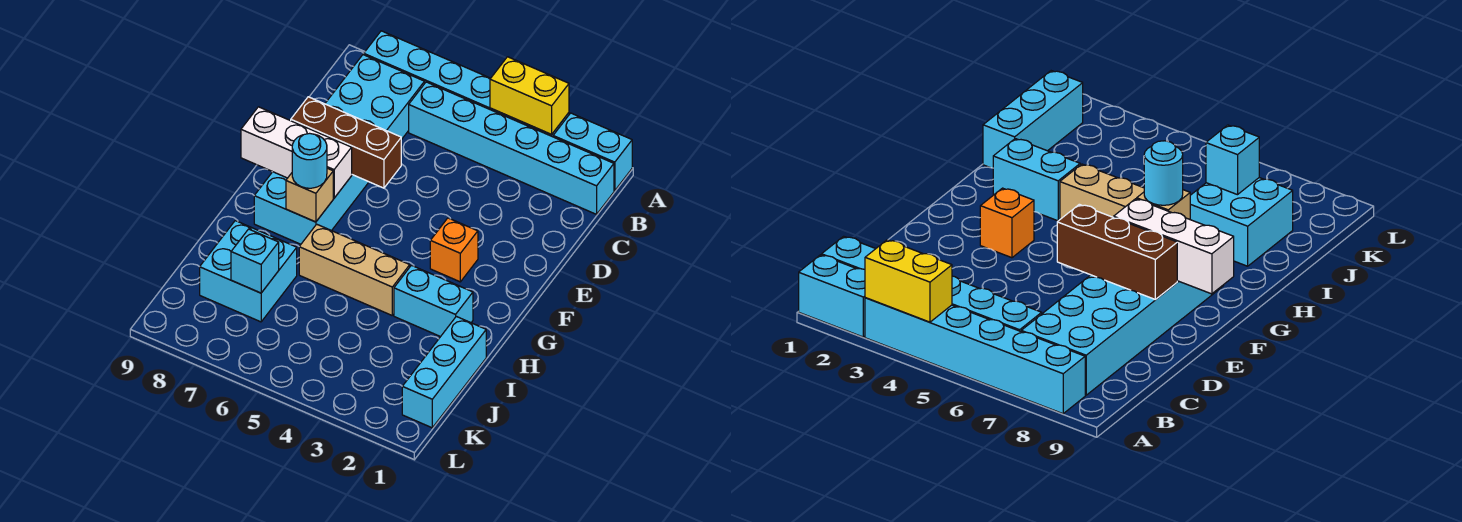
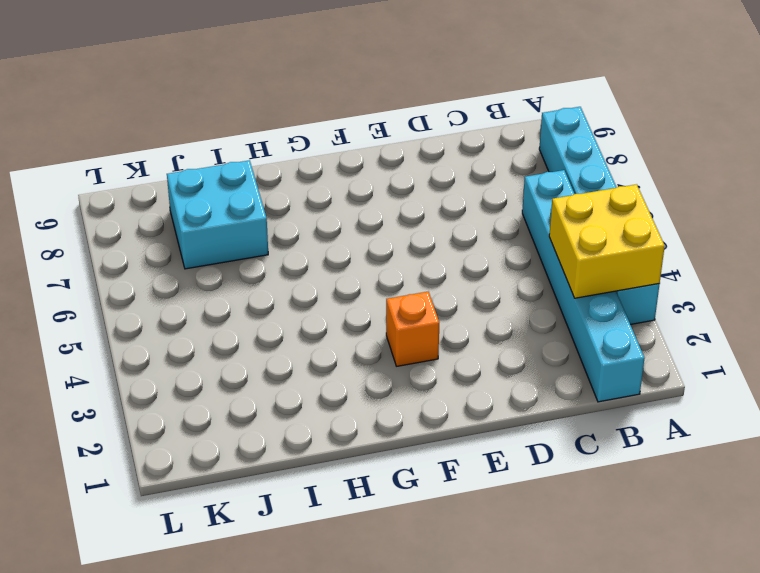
yellow 2x2 brick [549,184,665,298] -> yellow 1x2 brick [490,57,569,134]
none -> cyan 1x2 brick [553,113,632,191]
none -> cyan 2x6 brick [254,55,425,244]
none -> cyan 1x2 brick [394,265,473,337]

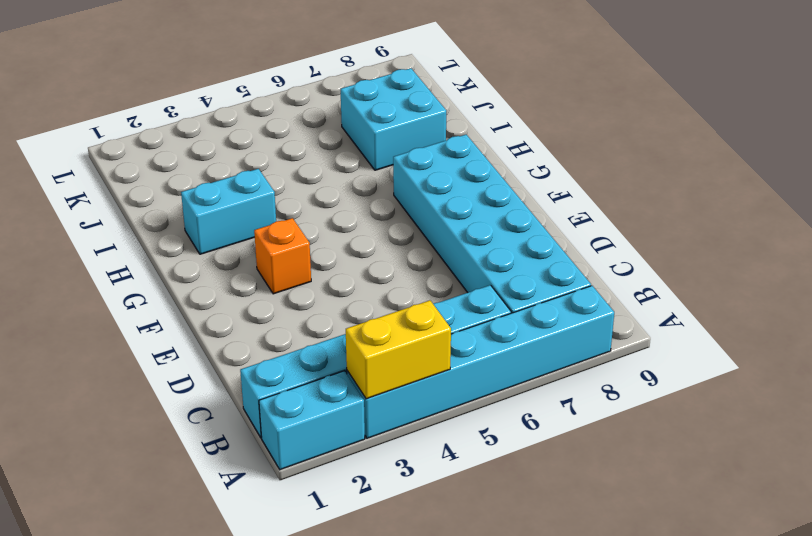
none -> tan 1x3 brick [299,224,410,315]
none -> cyan 1x3 brick [402,316,486,428]
none -> brown 1x3 brick [291,97,401,188]

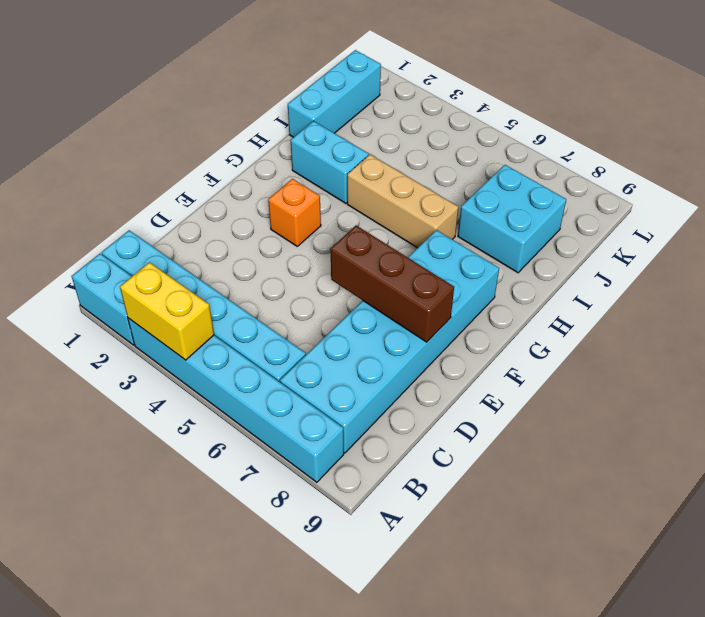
none -> white 1x3 brick [241,107,352,198]
none -> tan 1x1 brick [286,168,333,222]
none -> cyan 1x1 brick [231,229,279,293]

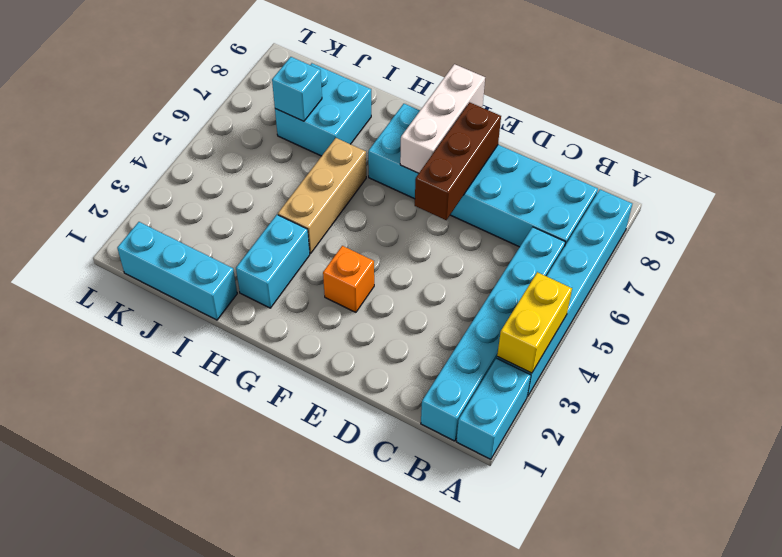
none -> tan 1x1 brick [286,168,333,222]
none -> cyan 1x1 round brick [292,133,327,188]

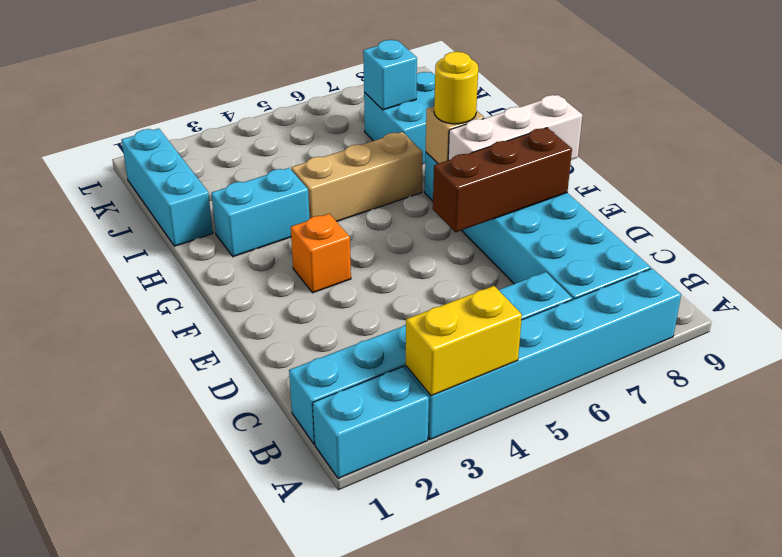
yellow 1x1 round brick [434,52,478,124] -> cyan 1x1 round brick [292,133,327,188]

